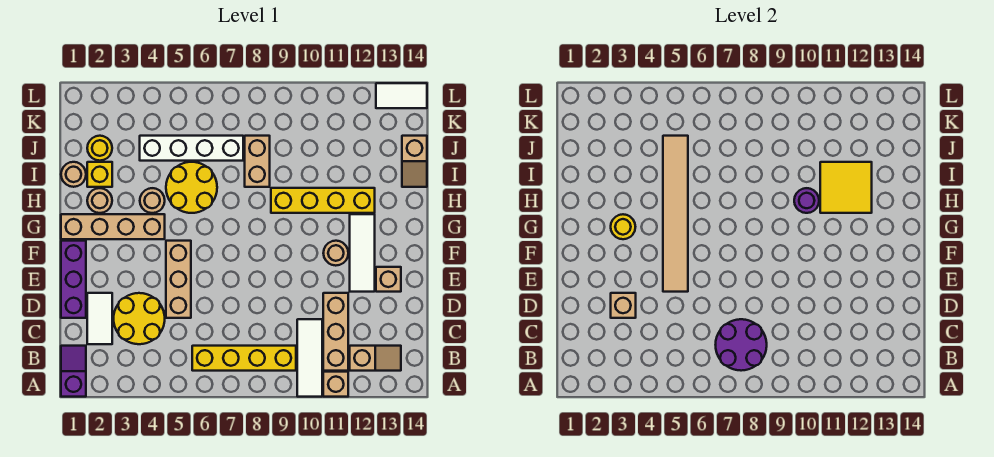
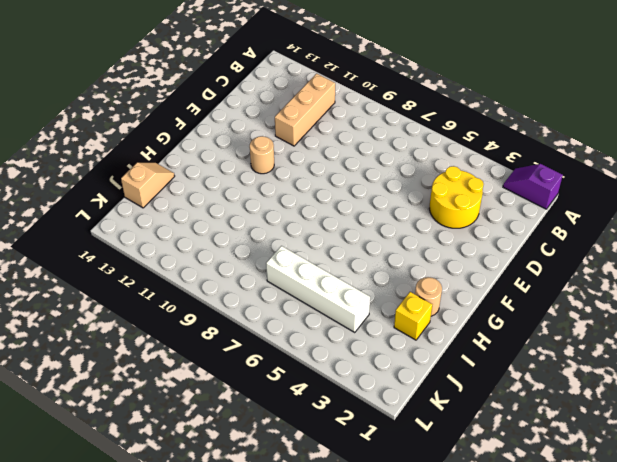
purple 1x2 slope [503,164,563,209] -> purple 1x2 slope turned to [61,346,86,397]
none -> white 1x3 tile [297,319,322,397]
none -> tan 1x1 brick [323,372,348,397]
none -> yellow 1x4 brick [192,346,296,371]
none -> tan 1x2 slope [350,346,401,371]

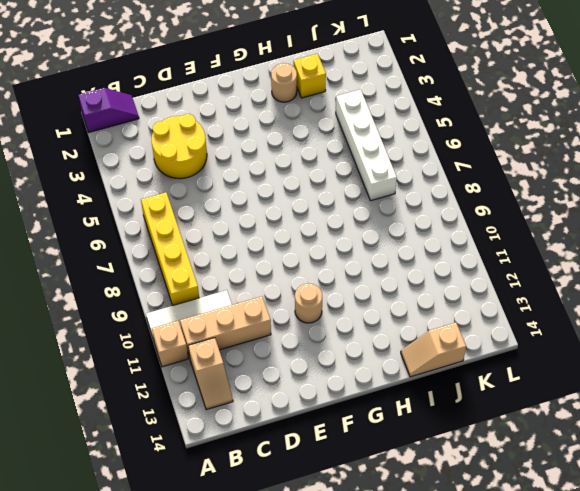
none -> white 1x2 tile [87,293,112,344]
none -> purple 1x3 brick [61,241,86,318]
none -> tan 1x3 brick [166,241,191,318]
none -> white 1x3 tile [350,214,375,292]

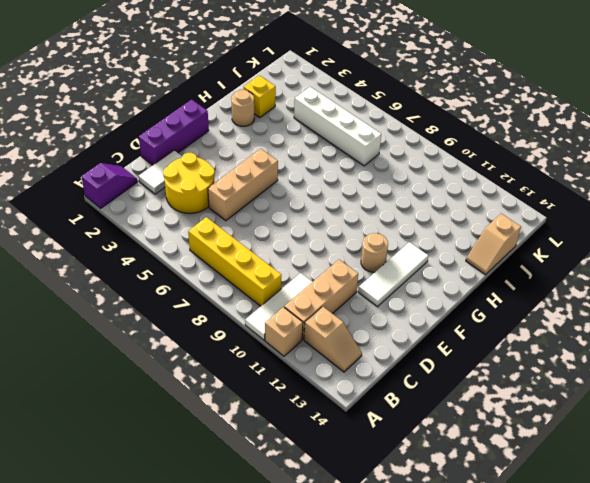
none -> tan 1x1 brick [376,267,401,292]
none -> tan 1x4 brick [61,214,165,239]
none -> tan 1x1 round brick [140,188,165,213]
none -> yellow 2x2 round brick [166,162,217,213]

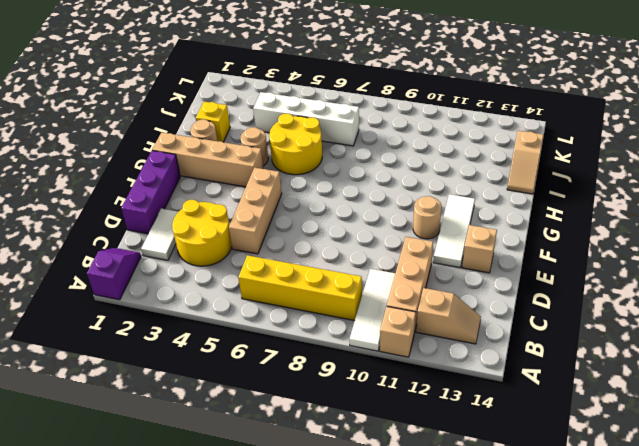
none -> yellow 1x4 brick [271,188,375,213]
none -> tan 1x1 round brick [61,162,86,187]
none -> tan 1x2 brick [245,136,270,187]
none -> yellow 1x1 round brick [87,136,112,161]

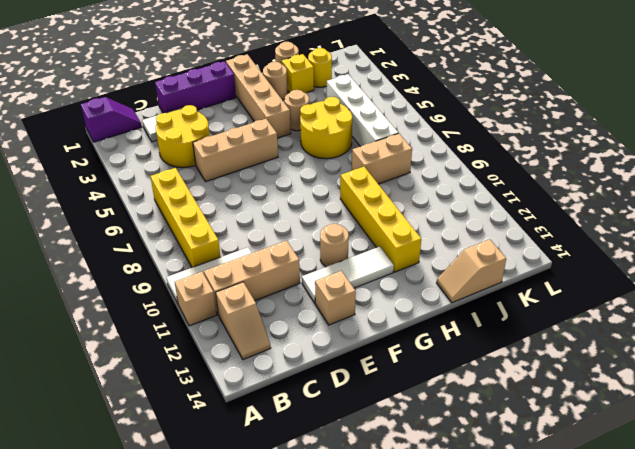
none -> white 1x2 tile [376,83,427,108]
none -> purple 2x2 round brick [716,319,767,371]
none -> tan 1x1 brick [611,293,636,318]
none -> tan 1x6 tile [663,136,688,292]

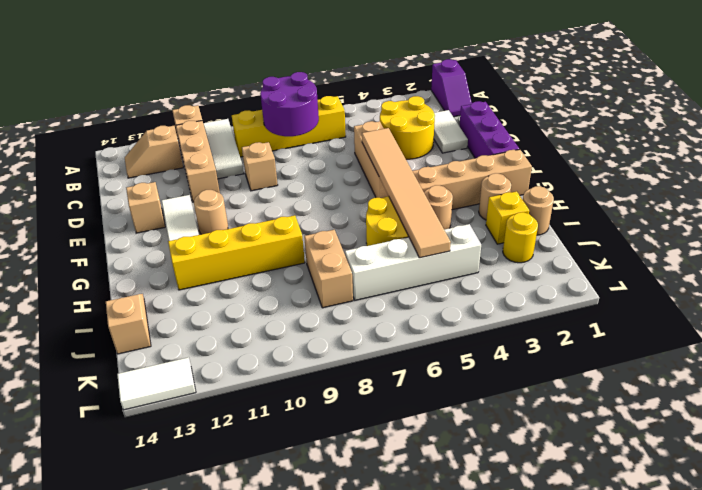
tan 1x1 brick [242,142,278,191] -> tan 1x1 brick moved to [611,293,636,318]
none -> yellow 1x1 round brick [611,214,635,239]
none -> purple 1x1 round brick [794,188,819,213]
none -> yellow 2x2 tile [820,162,872,213]

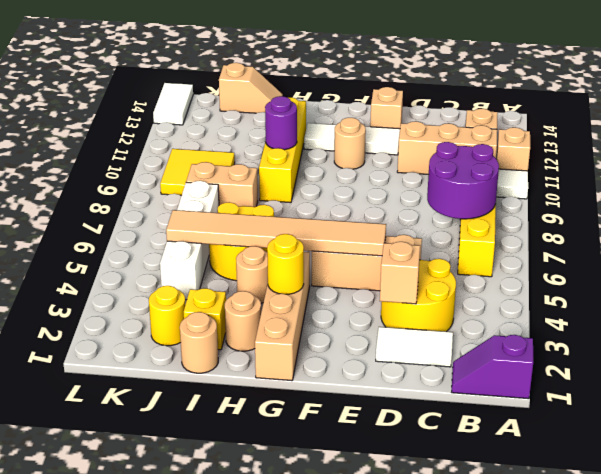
yellow 2x2 tile [160,149,235,195] -> yellow 2x2 tile moved to [820,162,872,213]
none -> purple 1x3 brick [61,241,86,318]

